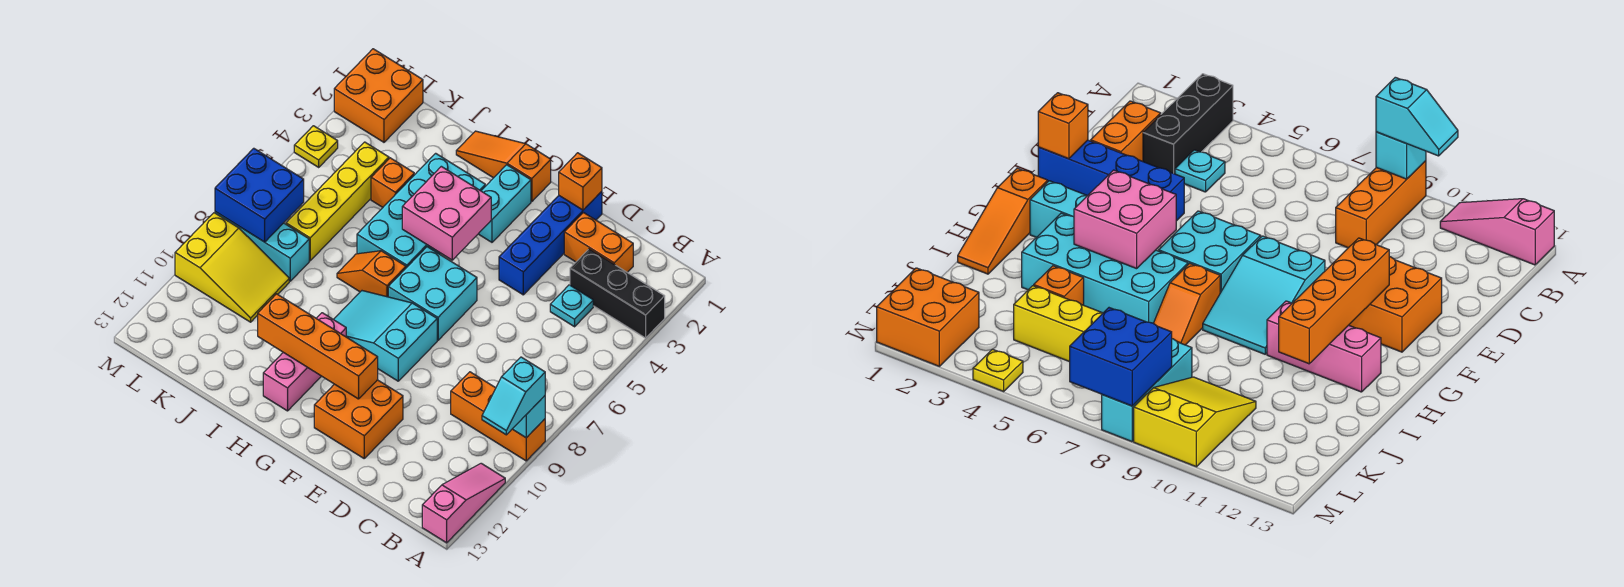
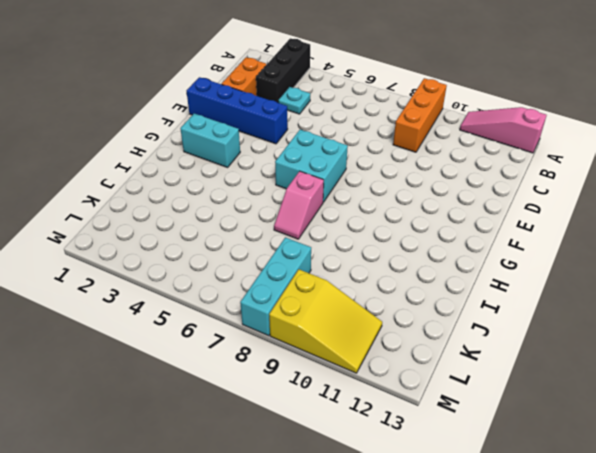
pink 1x2 slope [274,171,324,239] -> orange 1x2 slope [337,251,406,297]
yellow 2x3 slope [269,269,382,373] -> yellow 2x3 slope turned to [175,213,289,322]
none -> orange 2x2 brick [314,380,403,458]
none -> cyan 2x3 slope [333,291,437,381]
none -> orange 1x3 slope [456,131,551,202]

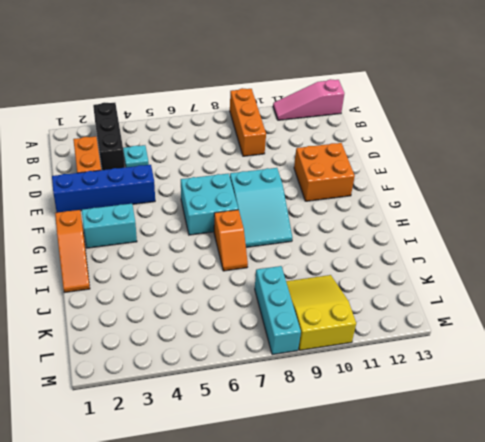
none -> cyan 2x4 brick [357,153,485,268]
none -> pink 1x3 brick [263,313,346,411]
none -> orange 1x1 brick [371,158,414,207]

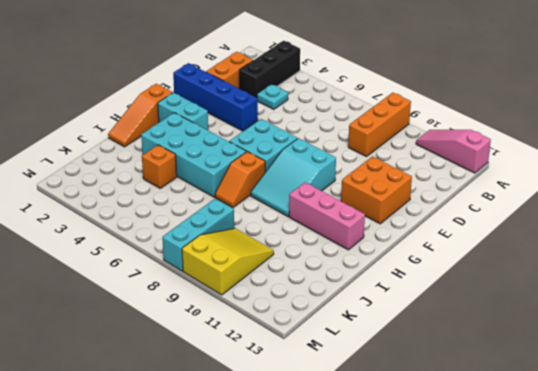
none -> yellow 1x4 brick [286,142,389,261]
none -> orange 2x2 brick [334,49,423,142]
none -> yellow 1x1 plate [294,126,338,167]

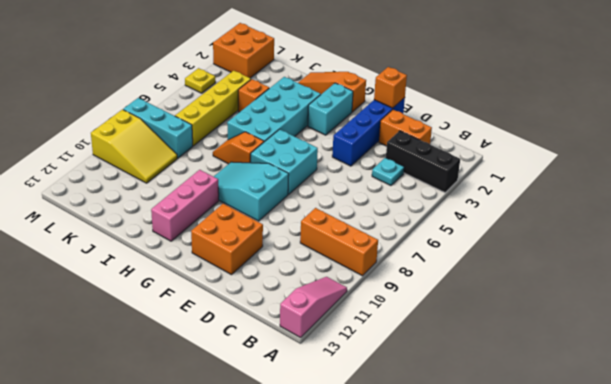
none -> cyan 1x1 brick [513,396,545,438]
none -> orange 1x4 brick [258,294,378,399]
none -> pink 2x2 brick [402,166,491,260]

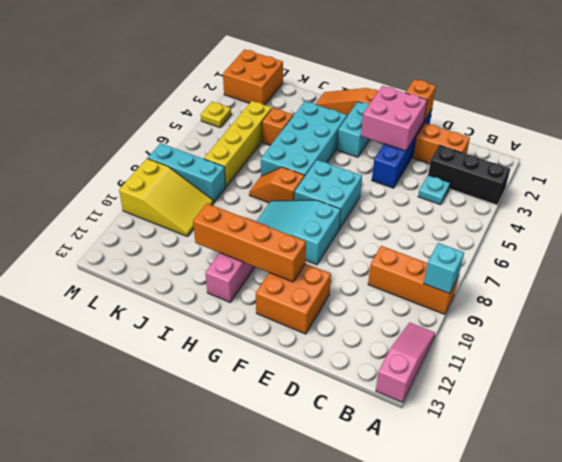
pink 2x2 brick [361,86,427,151] -> pink 2x2 brick moved to [402,166,491,260]
none -> blue 2x2 brick [215,148,304,242]
none -> cyan 1x2 slope [482,357,545,435]

